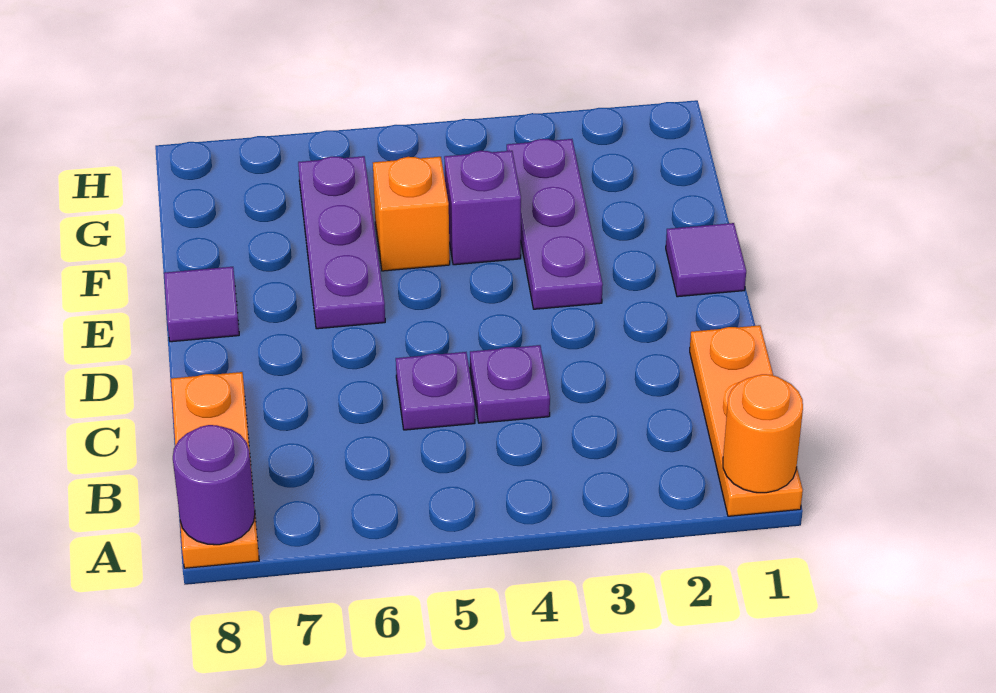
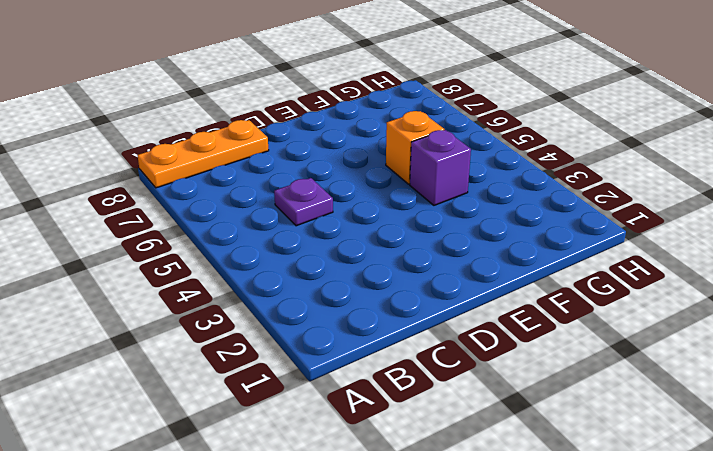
none -> orange 1x3 plate [690,325,803,516]
none -> purple 1x1 plate [470,345,550,423]
none -> purple 1x1 tile [666,223,746,297]

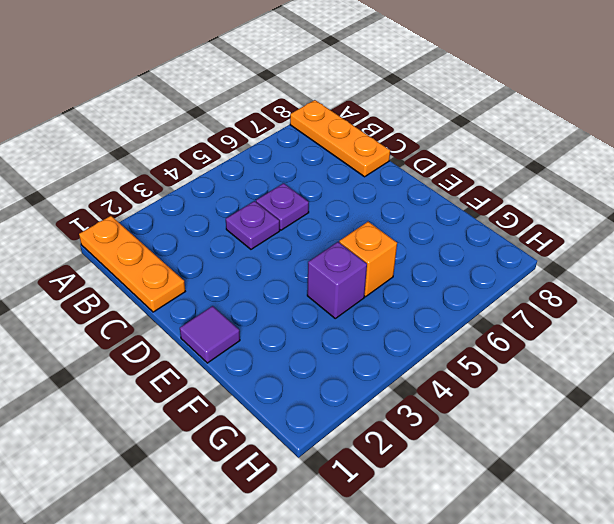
none -> purple 1x3 plate [507,139,603,309]
none -> purple 1x3 plate [298,156,385,329]
none -> purple 1x1 tile [164,267,239,342]

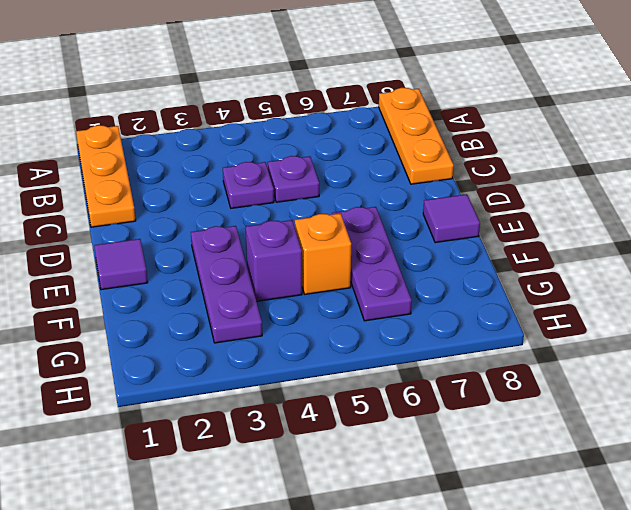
none -> orange 1x1 round brick [723,374,803,493]
none -> purple 1x1 round brick [173,425,255,545]

